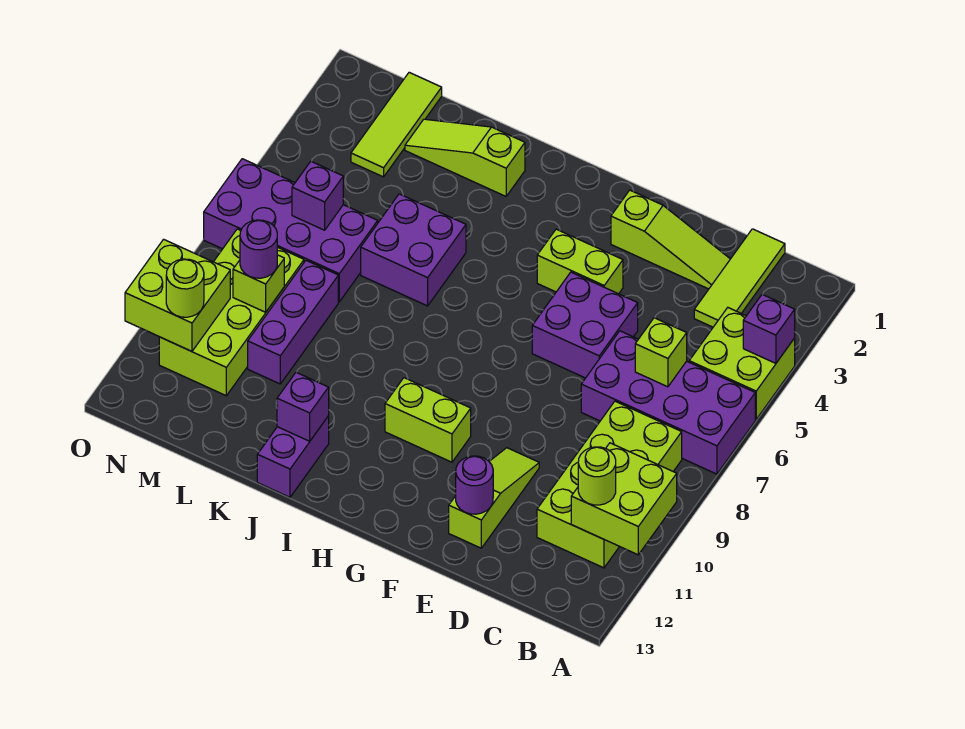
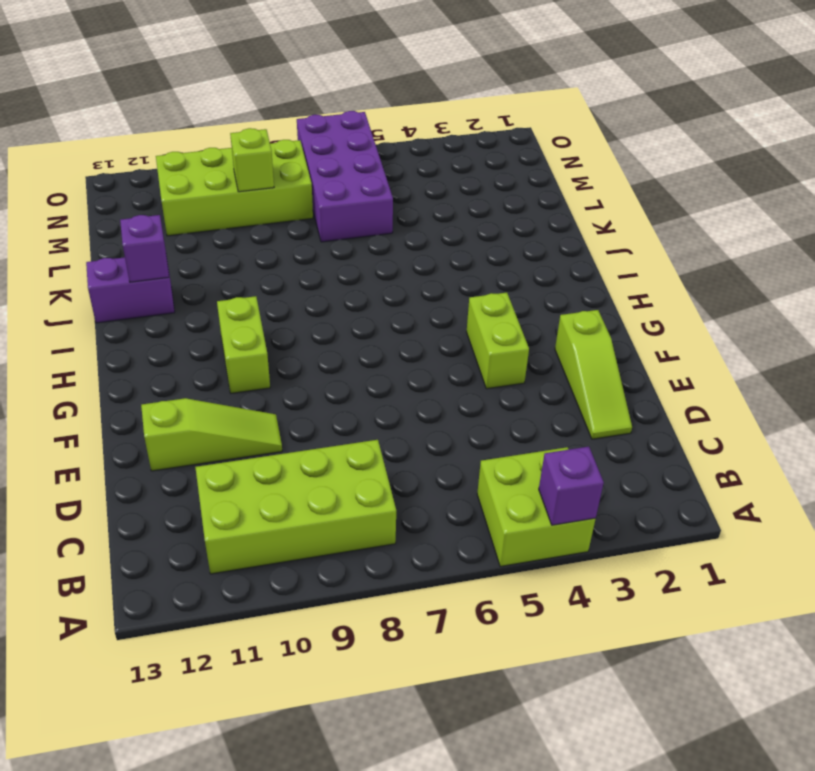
none -> purple 2x4 brick [581,331,755,474]
none -> lime 1x3 tile [694,229,785,327]
none -> purple 2x2 brick [532,272,638,378]

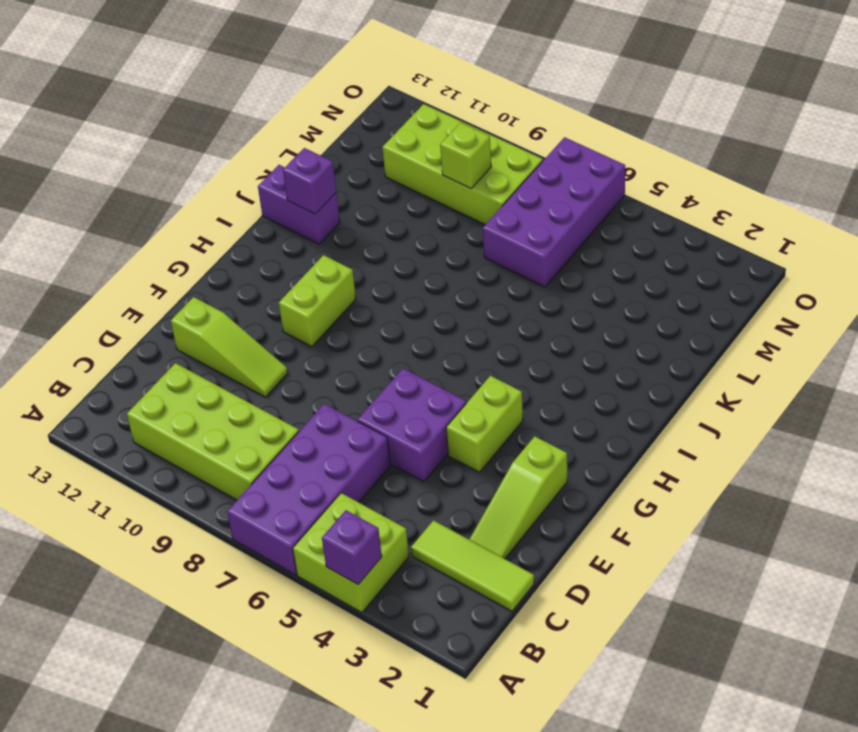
none -> lime 1x3 slope [405,119,525,196]
none -> purple 2x2 brick [361,194,466,306]
none -> purple 1x3 brick [248,261,338,384]

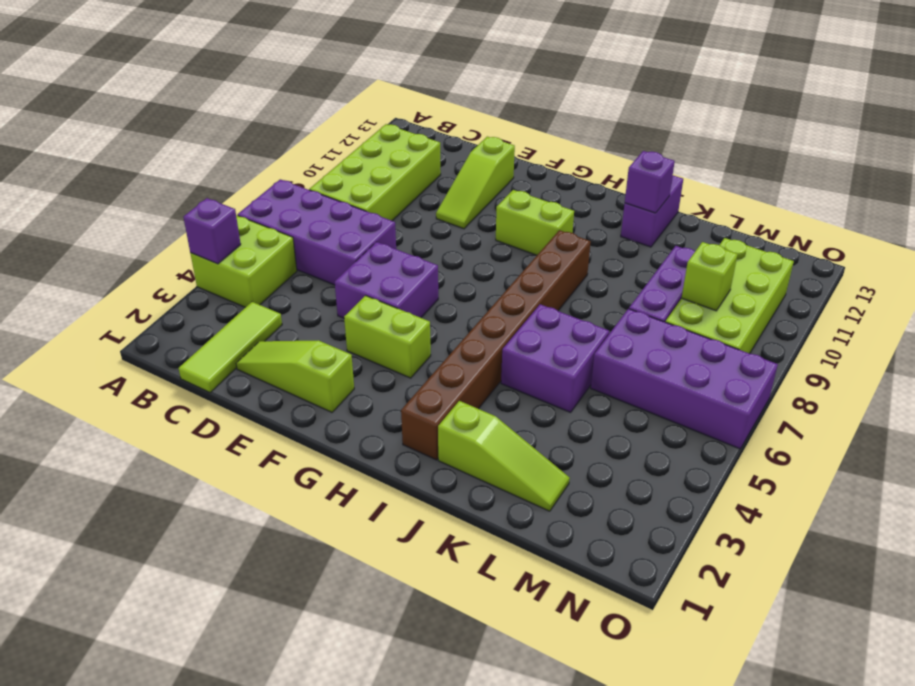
brown 1x8 brick [401,230,591,460] -> none
none -> lime 1x3 tile [351,72,442,177]
none -> lime 2x2 brick [571,443,677,555]
none -> lime 1x1 brick [635,318,687,387]

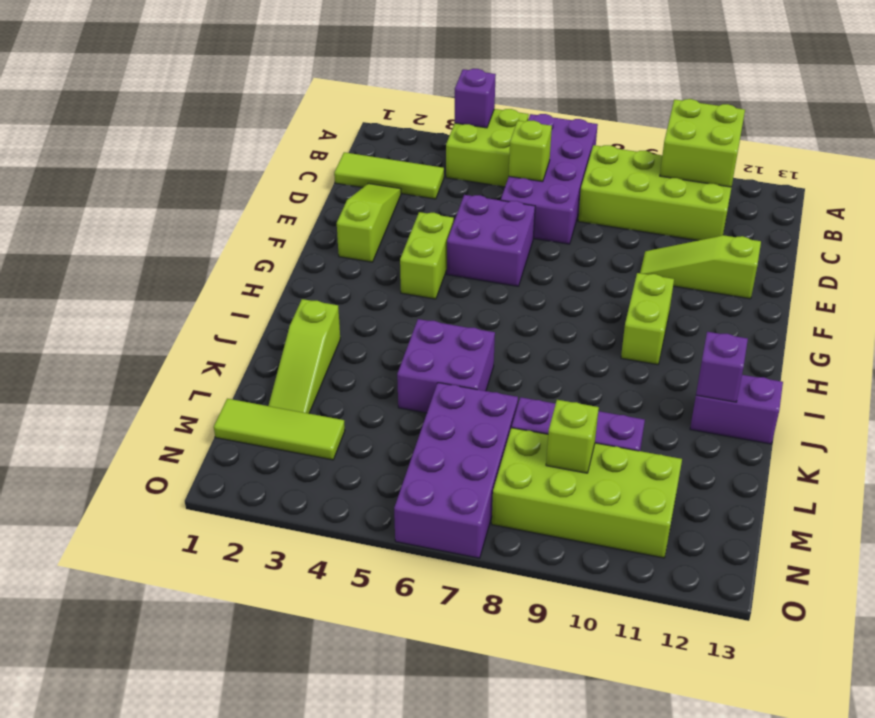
none -> purple 1x1 round brick [456,456,493,514]
none -> purple 1x1 brick [292,161,343,230]
none -> lime 2x2 brick [125,239,230,351]

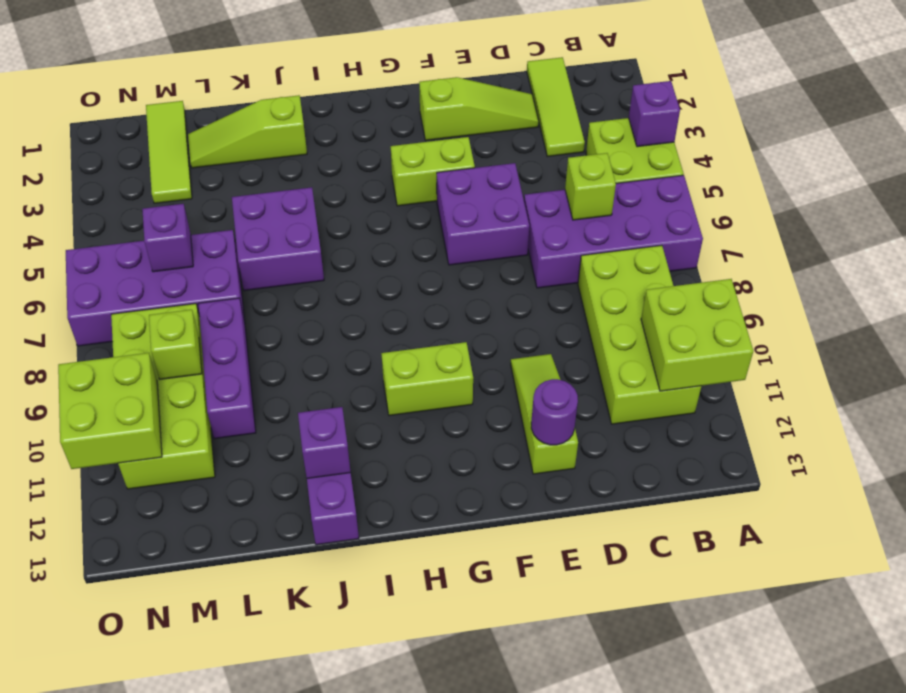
none -> lime 1x1 round brick [578,447,616,505]
none -> purple 1x1 round brick [240,220,277,278]
none -> lime 1x1 round brick [166,259,204,317]

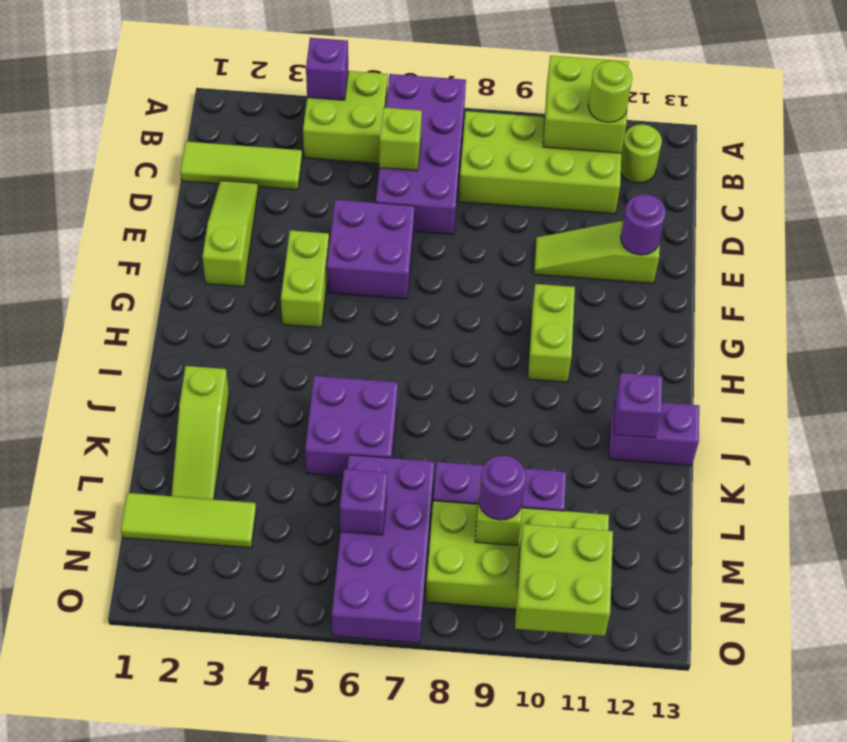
lime 1x1 round brick [621,124,662,183] -> lime 1x1 round brick moved to [166,259,204,317]

